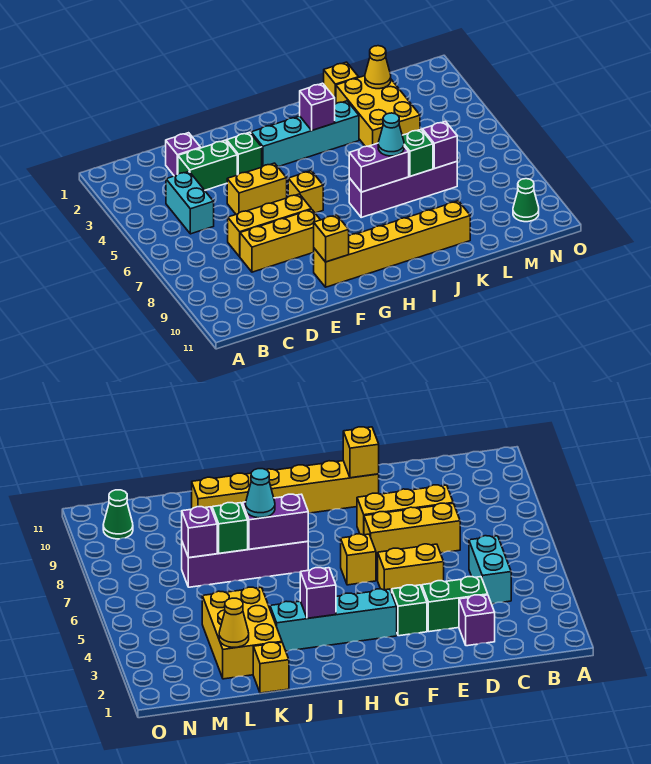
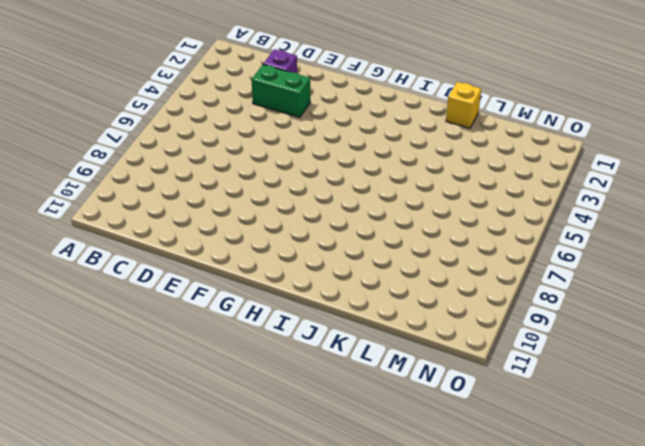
none -> cyan 1x2 brick [166,172,214,234]
none -> yellow 1x3 brick [228,194,311,257]
none -> yellow 1x3 brick [240,209,320,272]

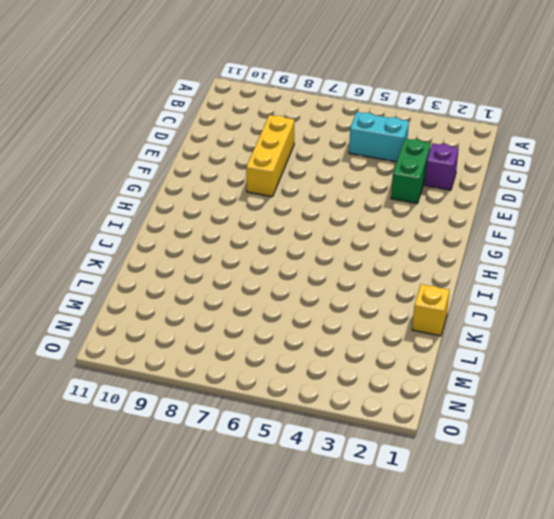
none -> yellow 1x3 brick [228,194,311,257]
none -> yellow 1x2 brick [227,163,287,214]
none -> green 1x1 brick [227,132,262,175]

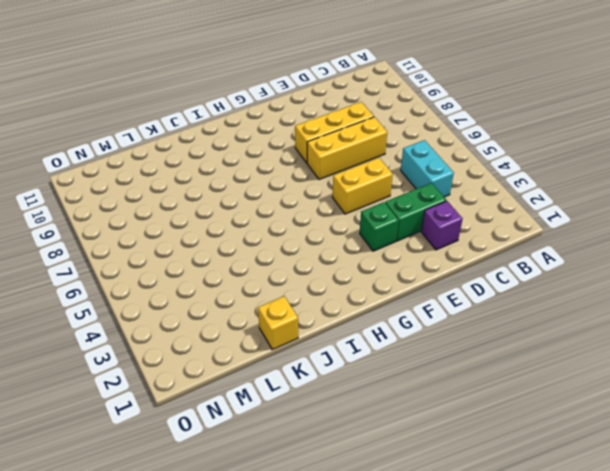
none -> yellow 1x6 brick [314,201,470,287]
none -> cyan 1x4 brick [251,101,359,167]
none -> yellow 1x1 brick [288,171,323,213]

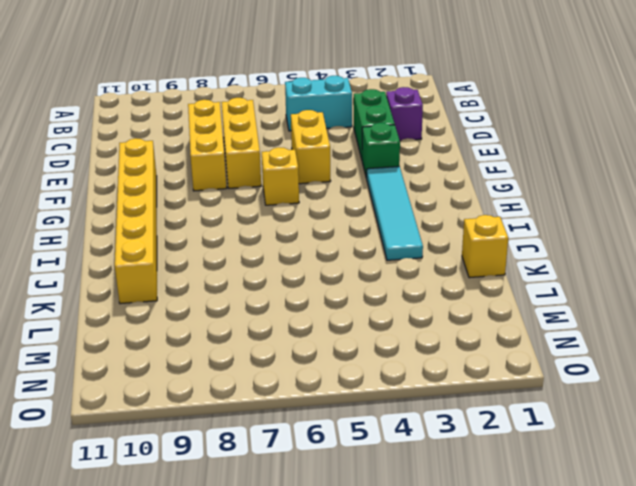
cyan 1x4 tile [367,166,423,260] -> cyan 1x4 brick [251,101,359,167]
none -> purple 1x4 brick [349,162,457,217]
none -> yellow 2x3 brick [336,76,420,147]
none -> green 1x1 cone [513,179,539,222]

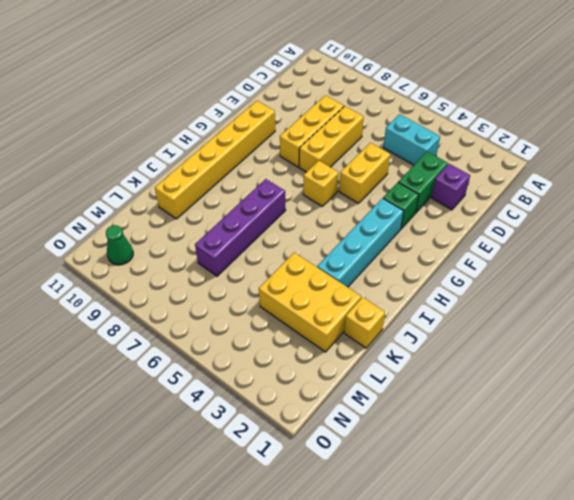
none -> yellow 1x1 brick [314,215,349,262]
none -> purple 1x1 brick [300,83,335,130]
none -> purple 1x2 brick [349,143,409,192]

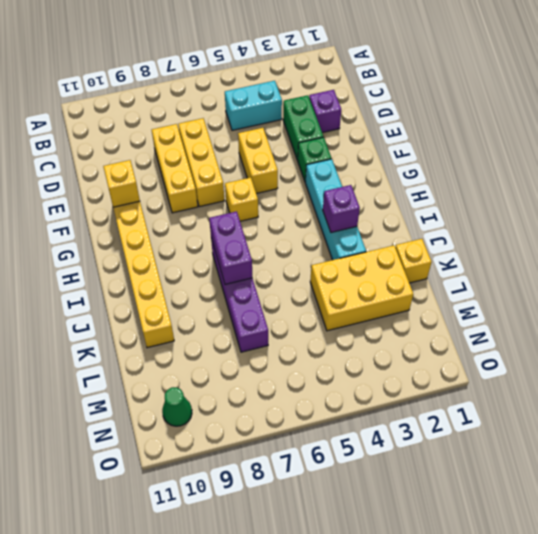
none -> green 1x1 brick [402,129,433,176]
none -> yellow 1x1 cone [365,46,391,89]
none -> purple 1x1 brick [422,121,457,169]

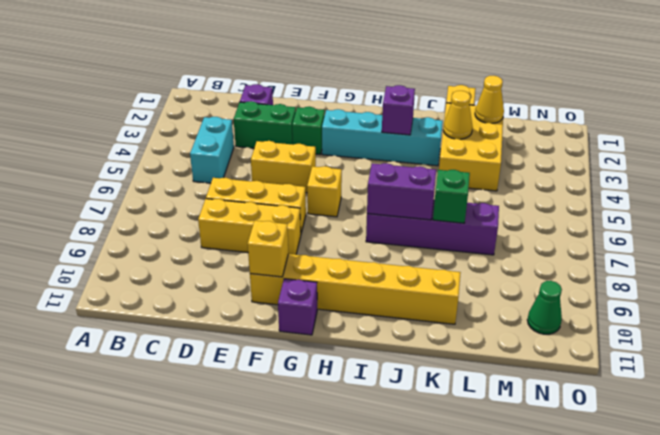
purple 1x1 brick [278,279,317,335] -> purple 1x1 brick moved to [422,121,457,169]
yellow 1x1 cone [443,91,473,139] -> none
none -> cyan 1x1 cone [378,113,404,156]

